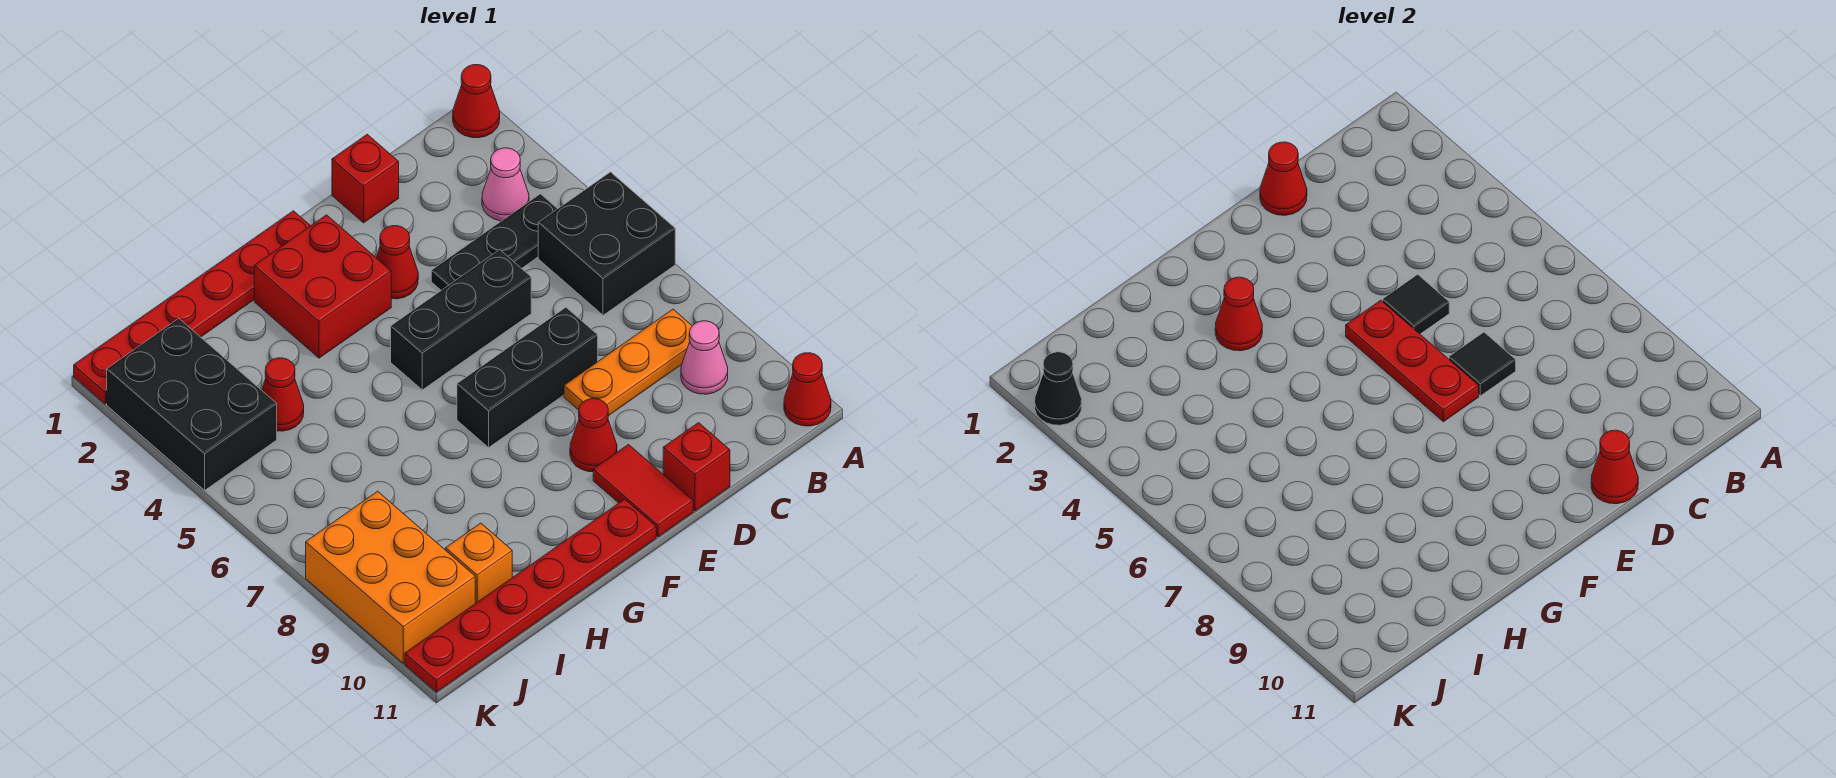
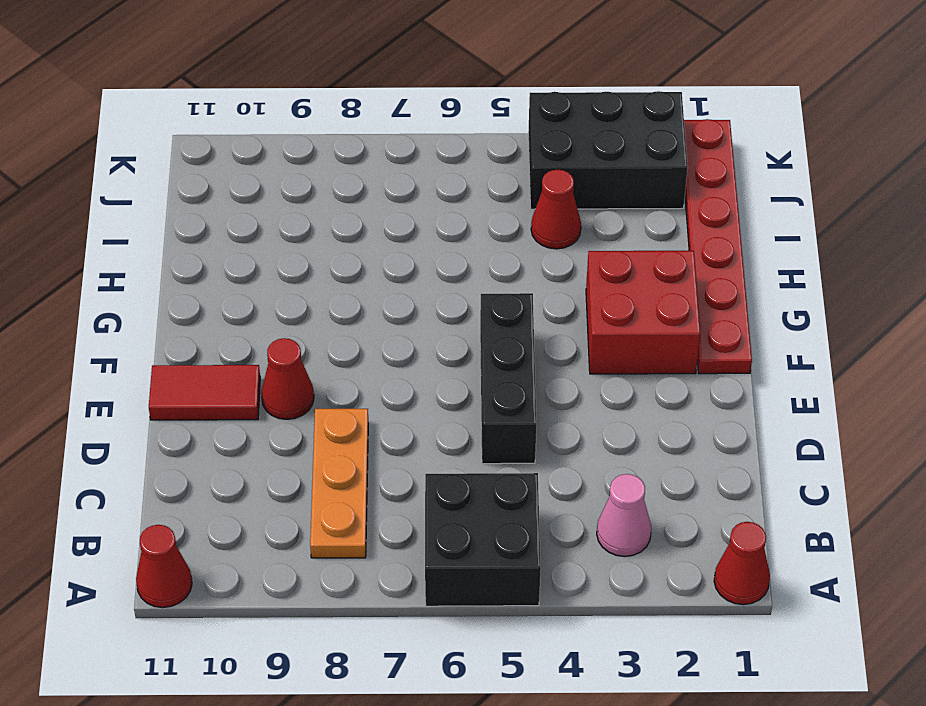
none -> black 1x3 plate [431,194,557,290]
none -> pink 1x1 cone [681,321,728,394]
none -> red 1x1 brick [332,134,399,223]

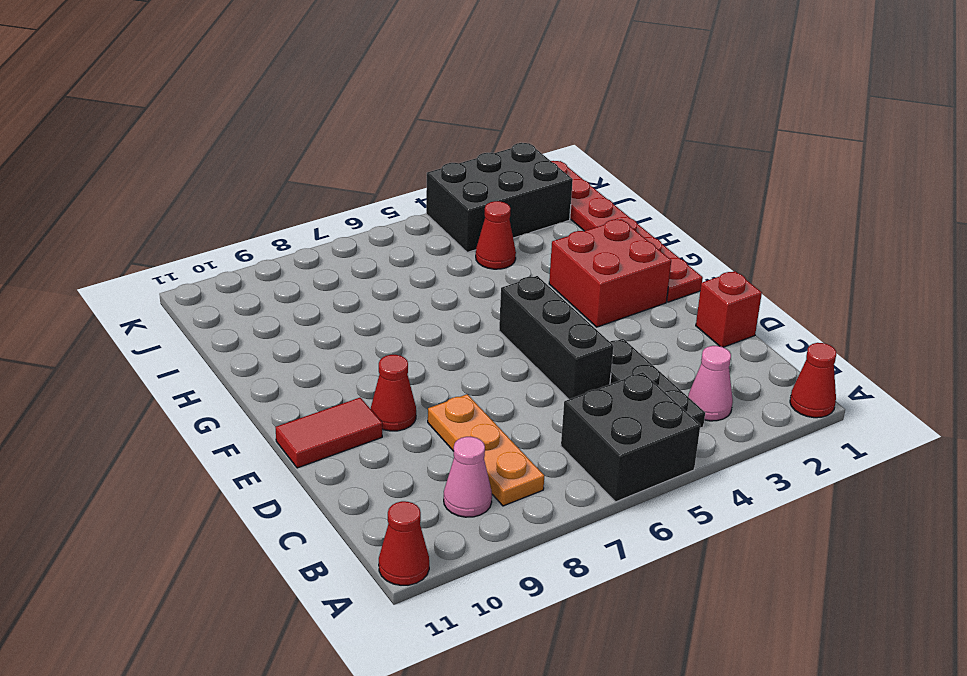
none -> black 1x3 brick [457,308,598,447]
none -> red 1x1 brick [663,423,730,511]
none -> red 1x1 cone [376,226,418,299]

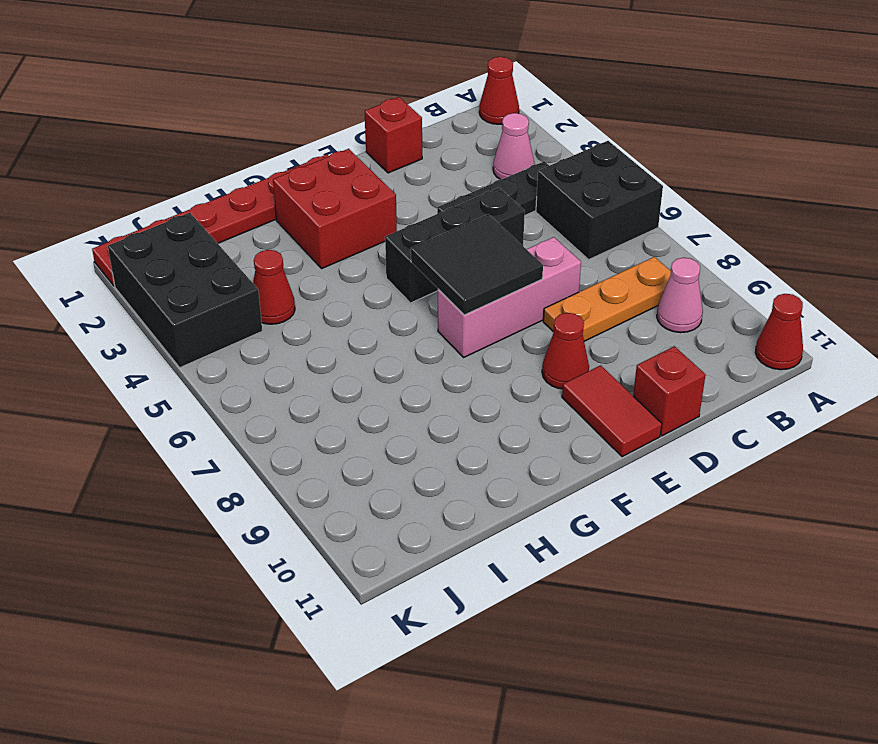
pink 1x3 brick [438,237,581,357] -> black 1x3 brick [457,308,598,447]
black 2x2 tile [411,214,543,315] -> red 1x3 plate [1346,300,1479,422]
none -> red 1x1 cone [376,226,418,299]
none -> red 1x6 plate [405,499,656,692]
none -> orange 1x1 brick [446,523,512,603]

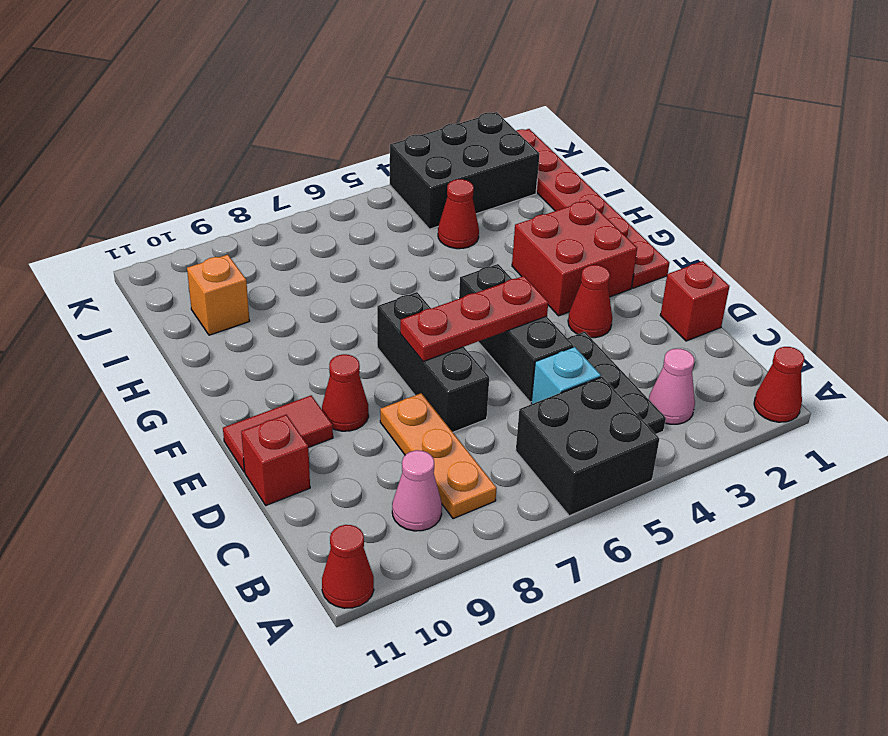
cyan 1x1 brick [531,347,601,404] -> none
none -> red 1x6 plate [405,499,656,692]
none -> orange 2x3 brick [306,491,475,663]
none -> red 1x1 cone [1260,142,1307,215]

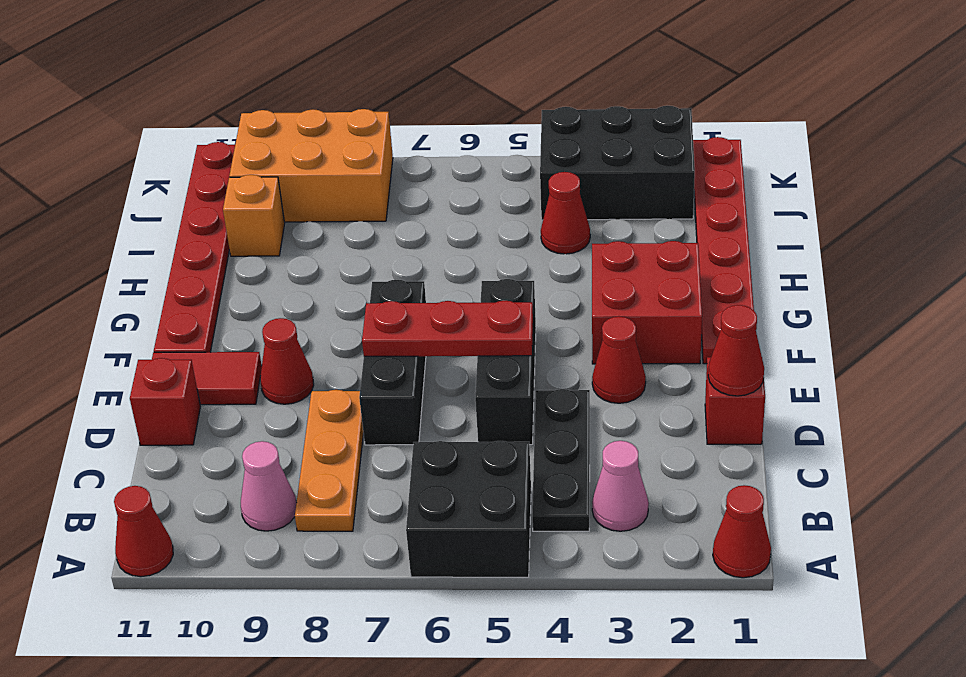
none -> black 1x1 tile [1383,274,1449,334]
none -> black 1x1 tile [1449,332,1516,396]
none -> red 1x1 cone [1591,430,1638,504]

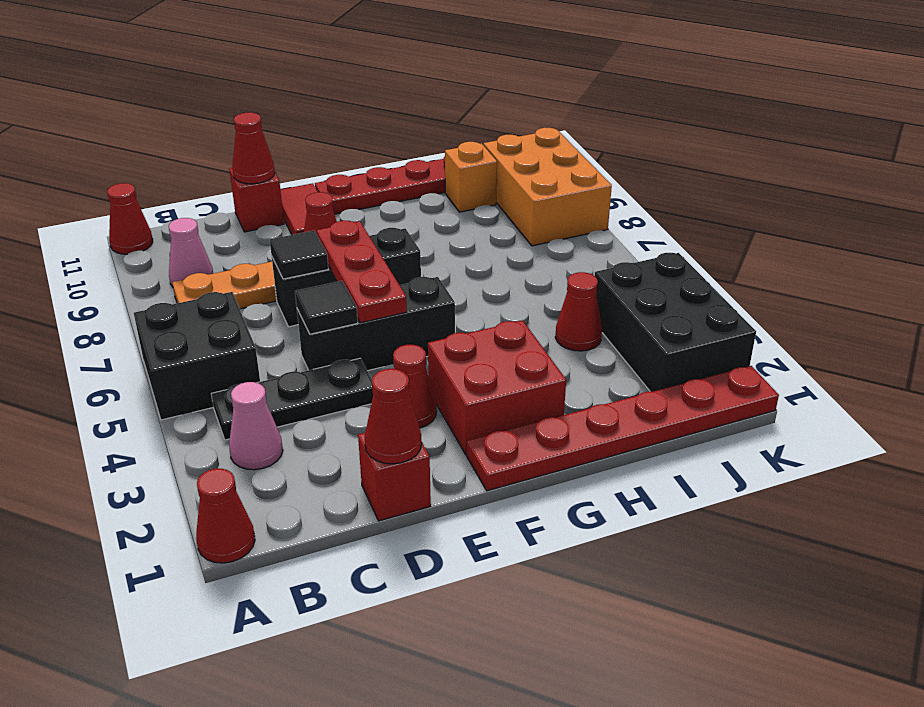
none -> red 1x1 cone [1215,277,1262,351]
none -> black 1x1 cone [1035,352,1082,425]

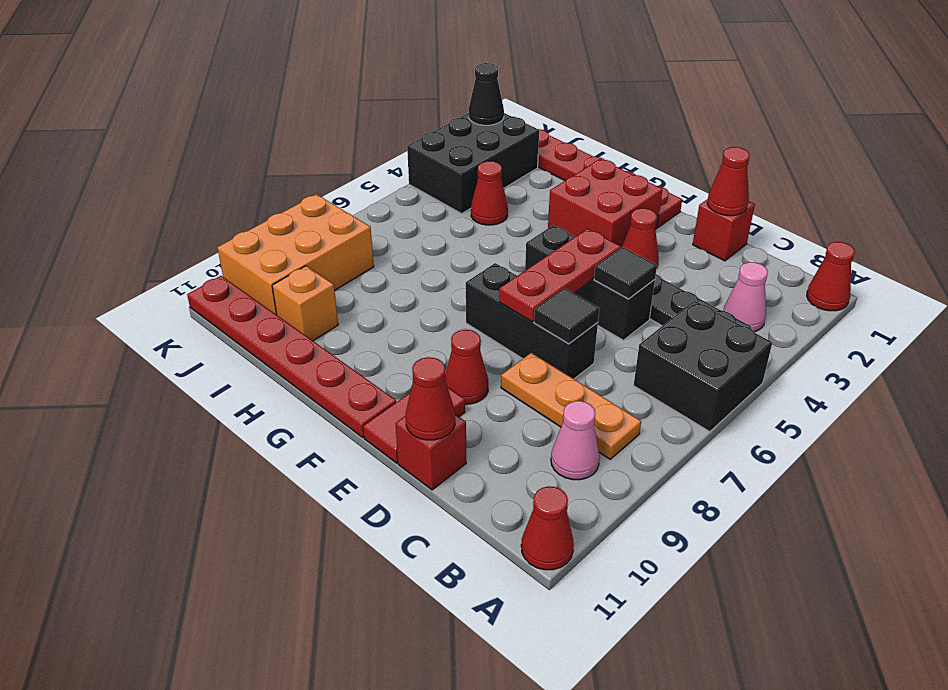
none -> red 1x1 cone [1215,277,1262,351]

